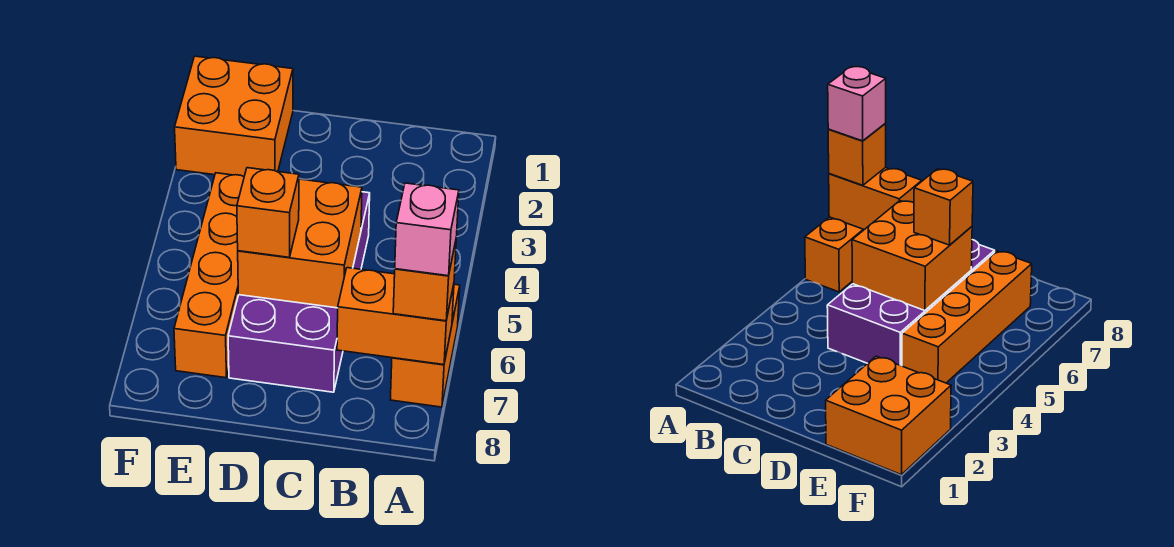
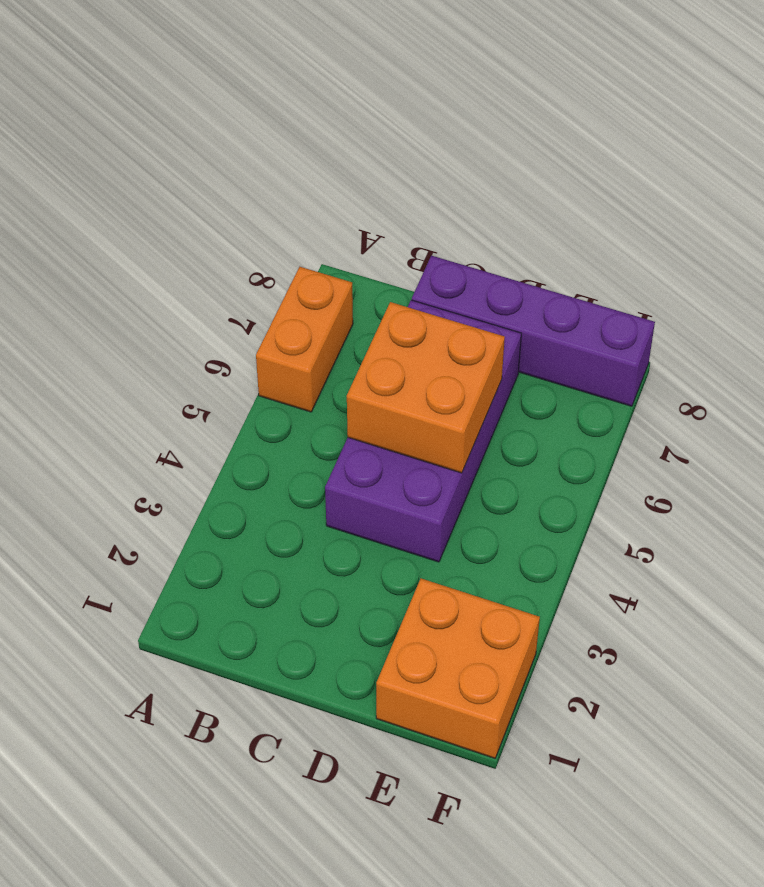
purple 1x4 brick [412,256,655,406] -> none
none -> orange 1x4 brick [174,173,244,378]
none -> orange 1x2 brick [337,268,454,365]

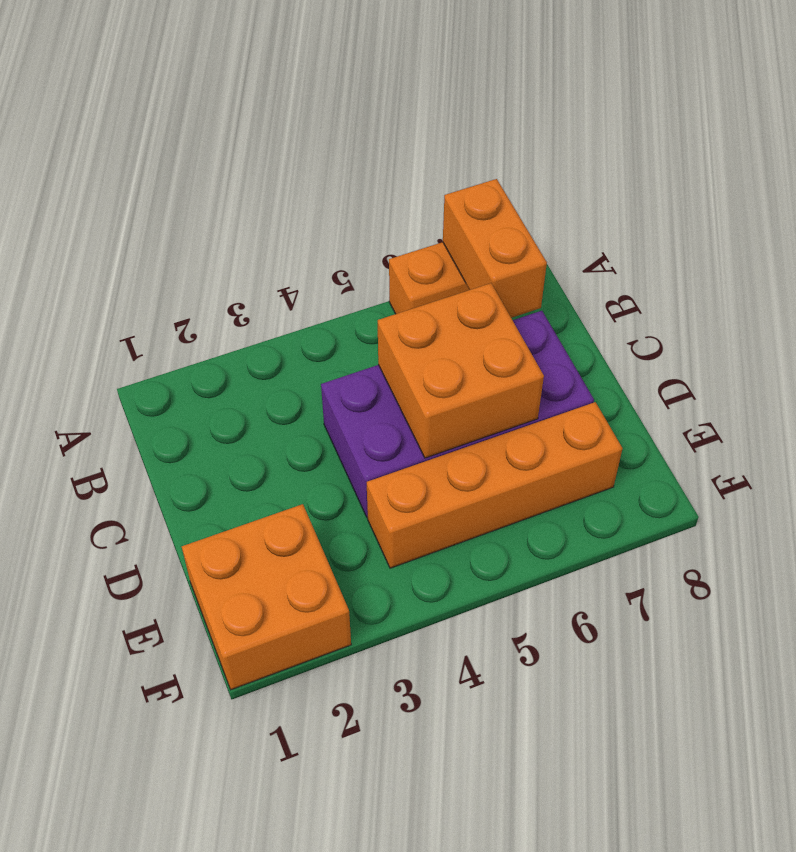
none -> orange 1x1 brick [393,241,456,321]
none -> orange 1x1 brick [237,168,299,257]

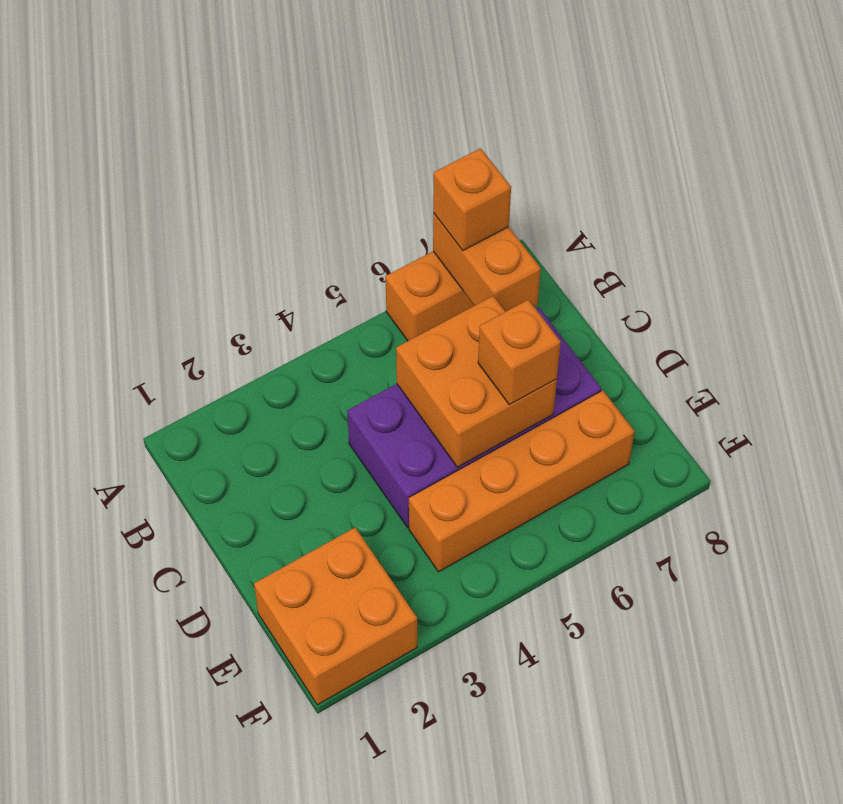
none -> pink 1x1 brick [395,183,459,276]

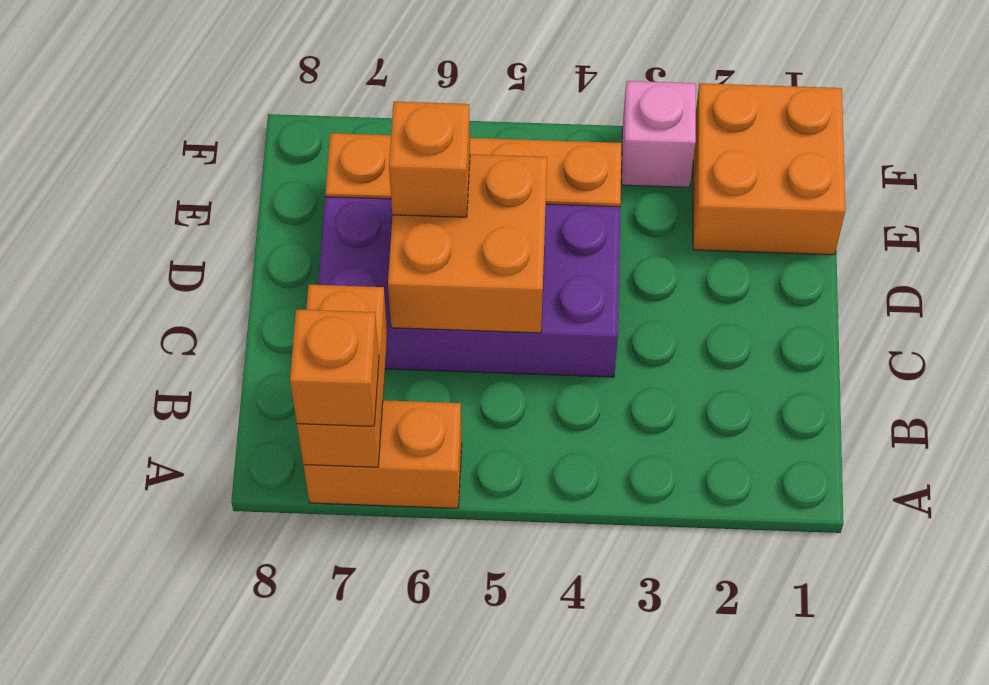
pink 1x1 brick [621,81,696,187] -> pink 1x1 brick moved to [395,183,459,276]

